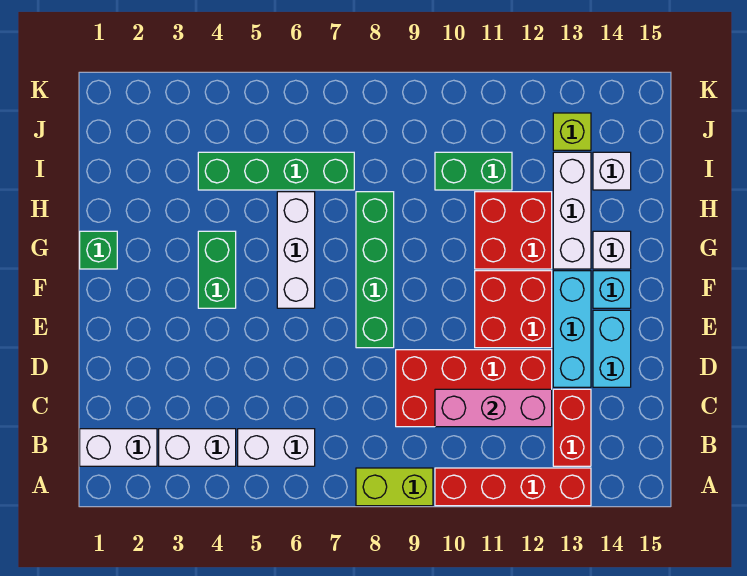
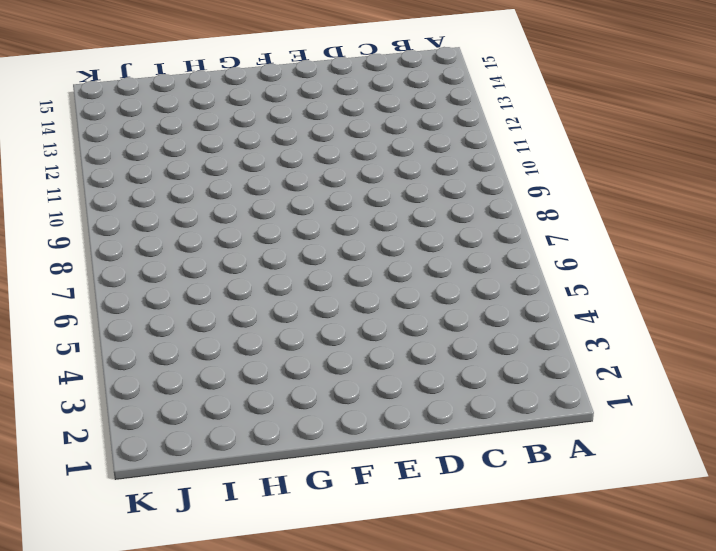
none -> lime 1x2 brick [356,468,433,506]
none -> red 1x4 brick [435,468,591,506]
none -> white 1x2 brick [80,429,157,466]

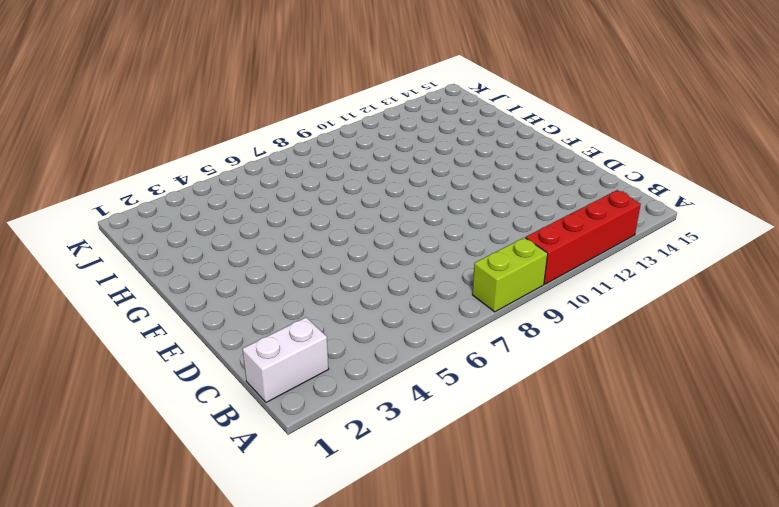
none -> white 1x2 brick [159,429,236,466]
none -> white 1x2 brick [238,429,315,466]
none -> red 1x2 brick [553,389,591,466]

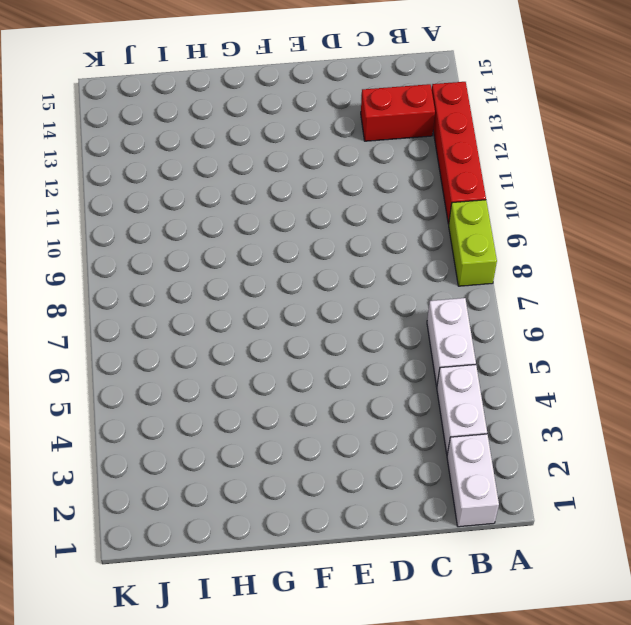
none -> red 2x4 brick [396,350,552,427]
none -> cyan 1x3 brick [553,271,591,387]
none -> cyan 1x2 brick [593,310,631,387]

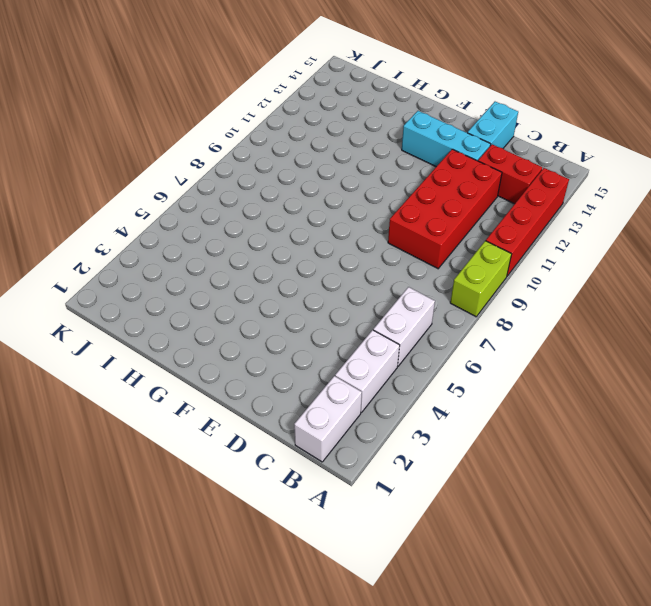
cyan 1x2 brick [467,102,518,148] -> cyan 1x2 brick turned to [593,310,631,387]
none -> green 1x4 brick [356,192,394,348]
none -> red 2x2 brick [475,271,552,348]
none -> green 1x2 brick [198,231,236,308]

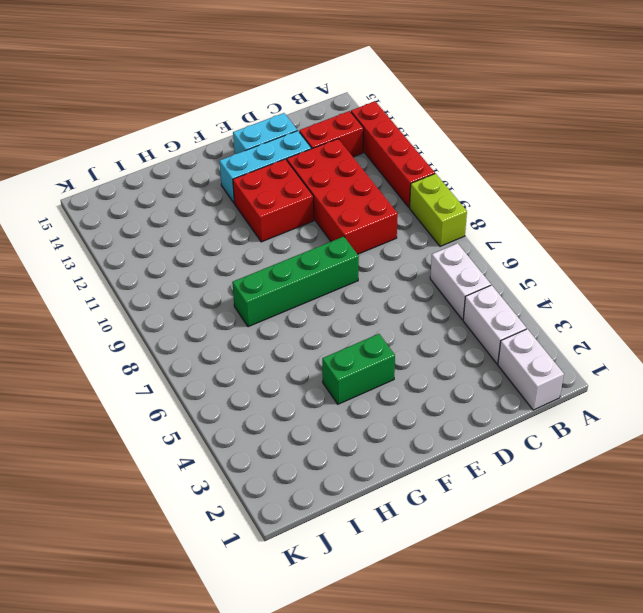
none -> white 1x3 brick [277,192,315,308]
none -> cyan 1x1 brick [593,271,631,308]
none -> green 1x1 brick [80,231,117,269]

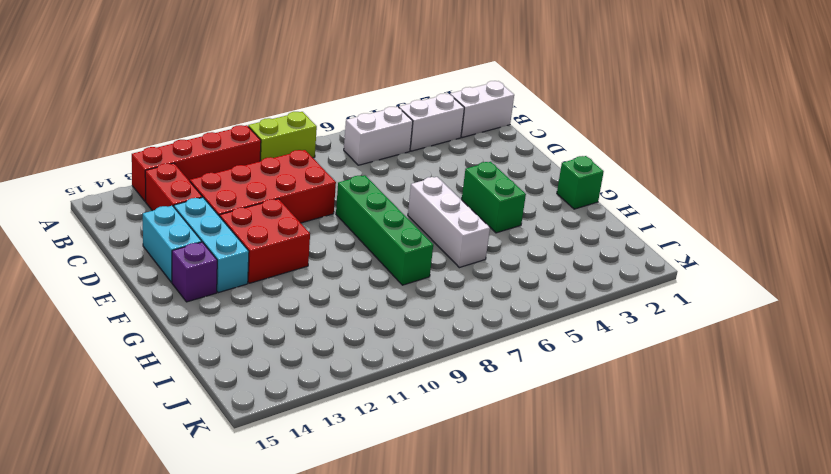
purple 1x1 brick [172,242,217,302] -> cyan 1x1 brick [593,271,631,308]
none -> red 2x2 brick [475,192,552,269]
none -> white 1x3 brick [553,152,591,269]
none -> white 1x1 brick [593,231,631,269]

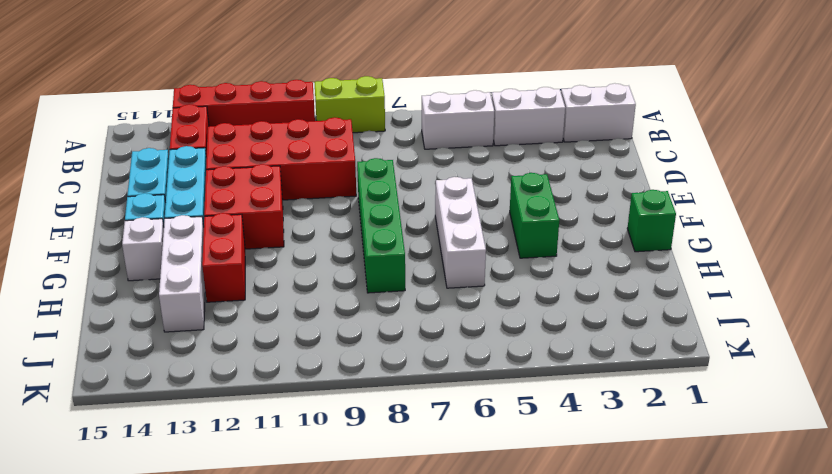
red 1x2 brick [202,213,245,302] -> red 2x2 brick [475,192,552,269]
none -> green 1x4 brick [198,152,354,190]
none -> green 1x2 brick [435,152,512,190]
none -> white 1x1 brick [593,152,631,190]

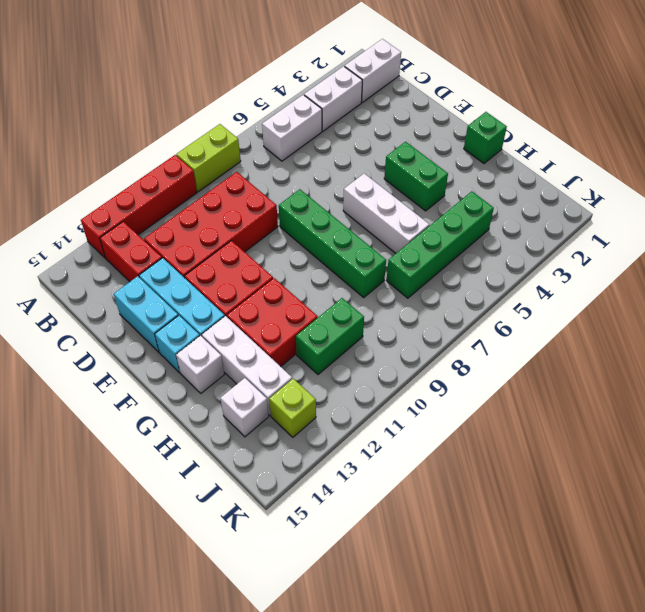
none -> pink 1x3 brick [435,389,552,427]

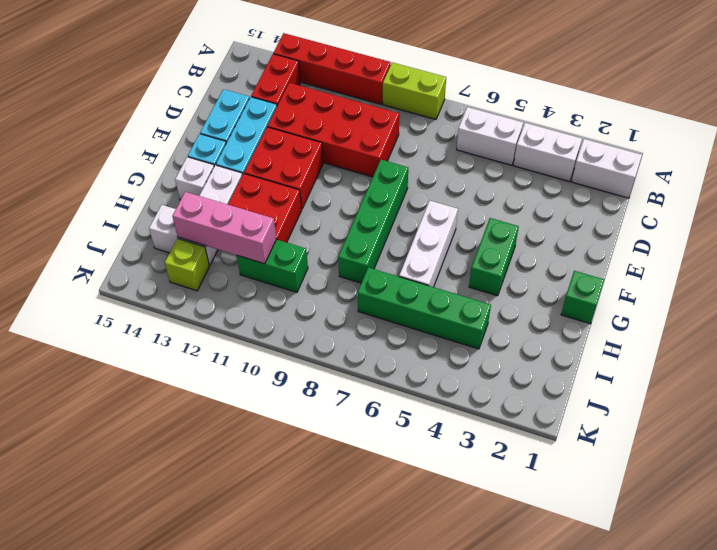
pink 1x3 brick [172,192,276,264] -> pink 1x3 brick moved to [435,389,552,427]

